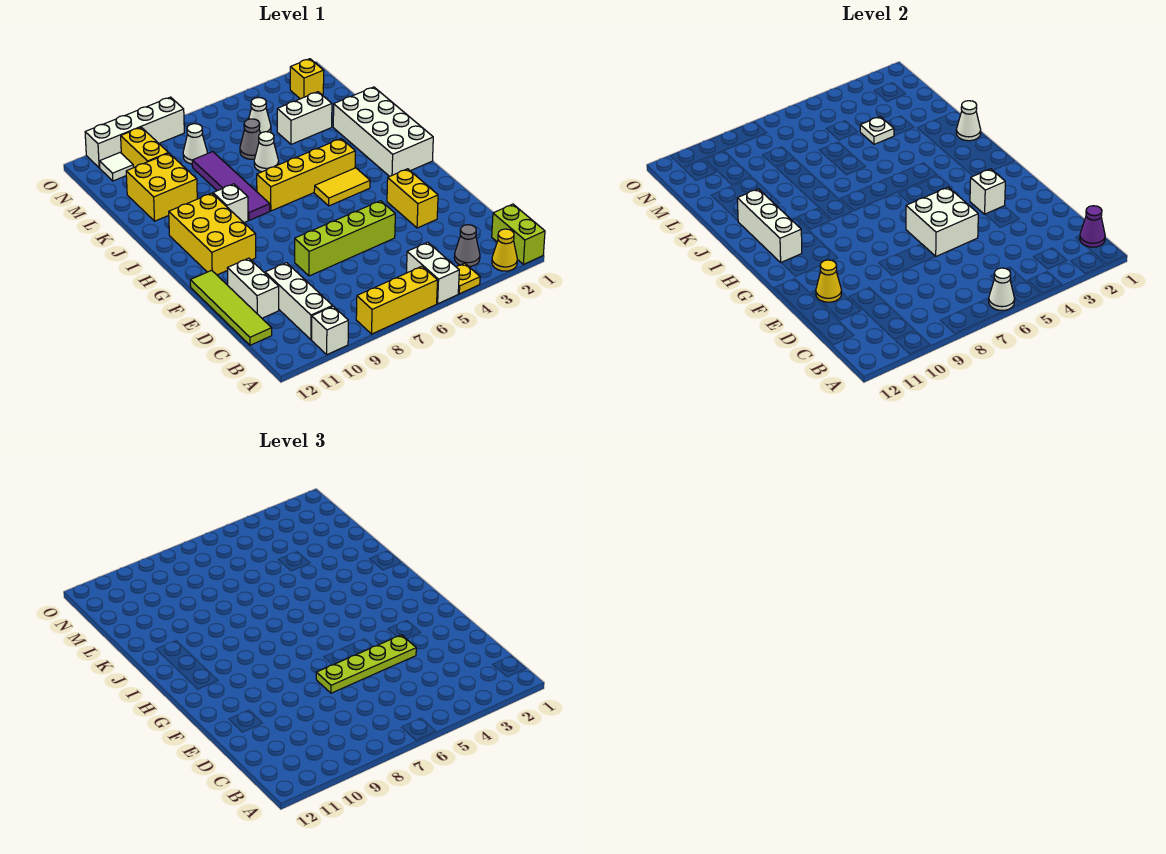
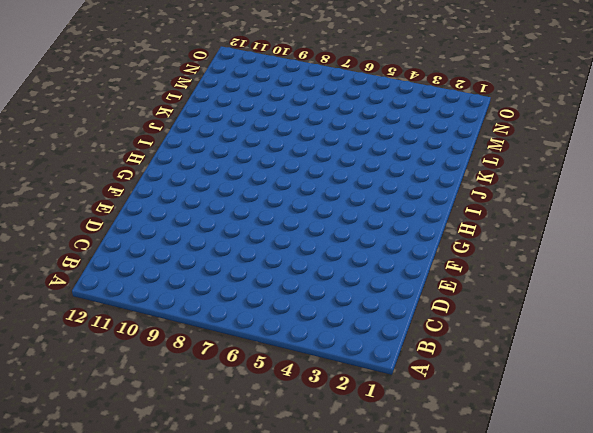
none -> lime 1x2 brick [492,204,545,264]
none -> yellow 1x1 cone [492,229,517,271]
none -> yellow 1x1 plate [457,263,480,294]
none -> white 1x2 brick [406,242,459,304]

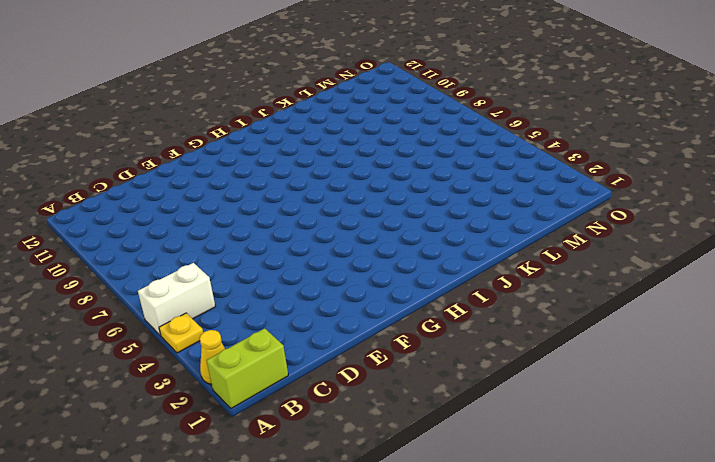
none -> yellow 1x3 brick [356,266,437,334]
none -> white 1x1 brick [312,306,348,355]
none -> grey 1x1 cone [454,225,480,267]
none -> white 1x3 brick [265,263,333,340]

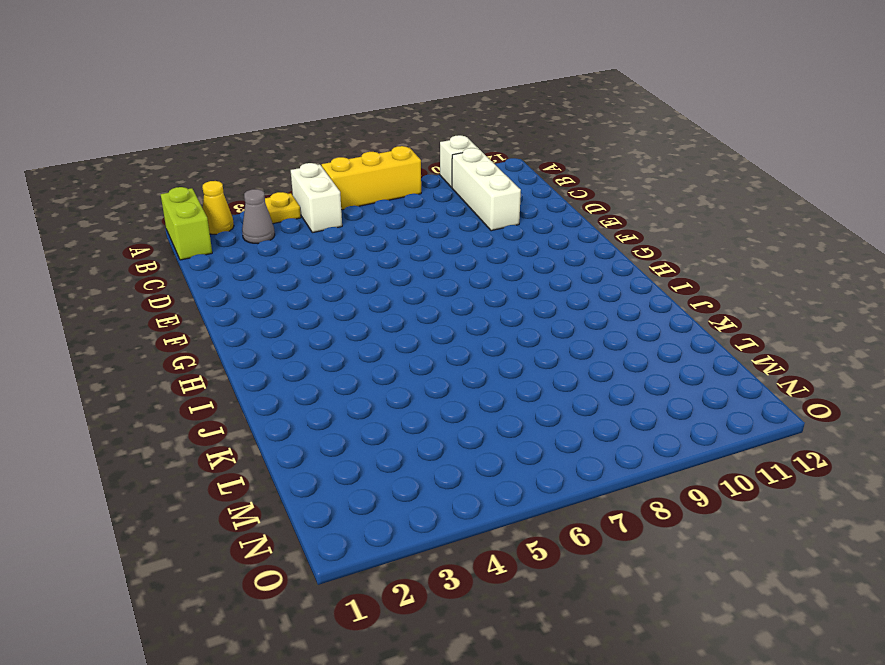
none -> lime 1x4 tile [190,270,272,345]
none -> white 1x2 brick [227,258,279,318]
none -> yellow 1x2 brick [387,169,438,228]
none -> lime 1x4 brick [295,201,395,276]

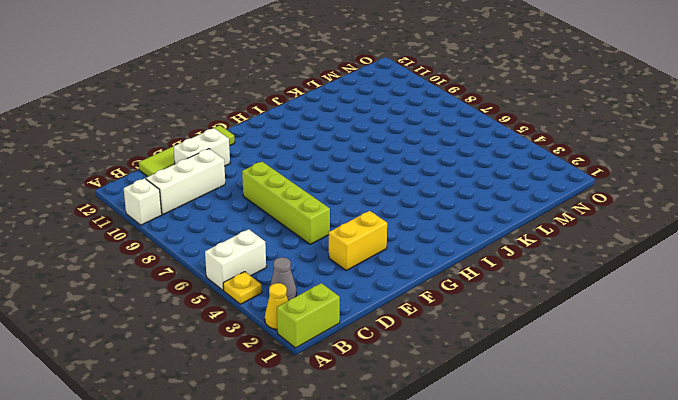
none -> yellow 1x3 brick [356,266,437,334]
none -> yellow 2x3 brick [168,193,256,275]
none -> white 2x4 brick [333,87,433,176]
none -> yellow 1x2 tile [314,168,370,206]

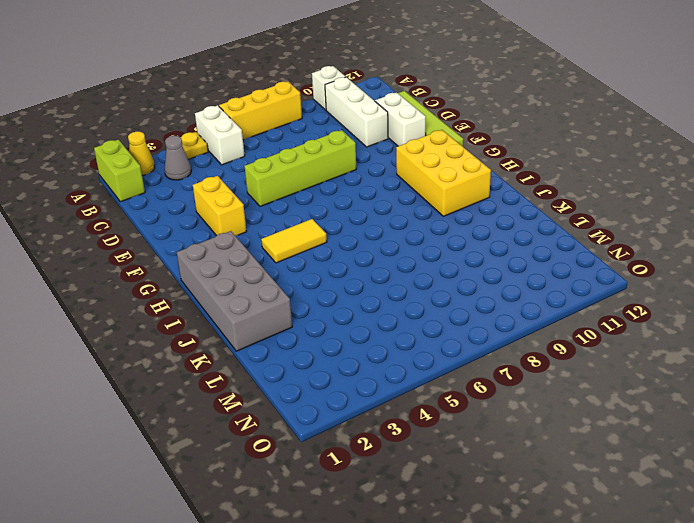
grey 2x4 brick [177,231,292,351] -> white 2x4 brick [333,87,433,176]
none -> yellow 1x4 brick [257,139,355,211]
none -> purple 1x4 tile [192,152,270,220]
none -> white 1x1 brick [213,184,248,223]
none -> white 1x1 cone [254,132,279,172]

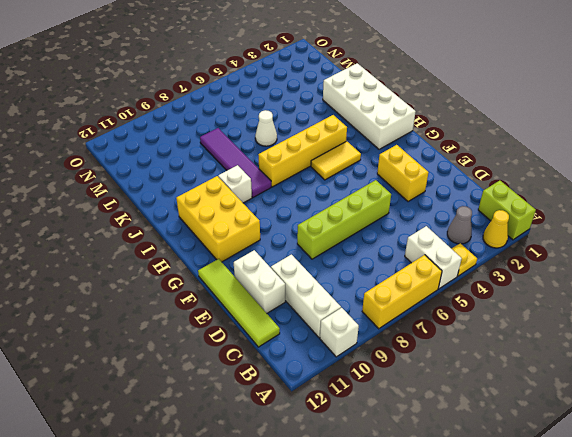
none -> yellow 2x2 brick [126,153,197,221]
none -> white 1x2 brick [277,92,332,144]
none -> grey 1x1 cone [240,119,260,159]
none -> white 1x1 cone [249,98,271,133]

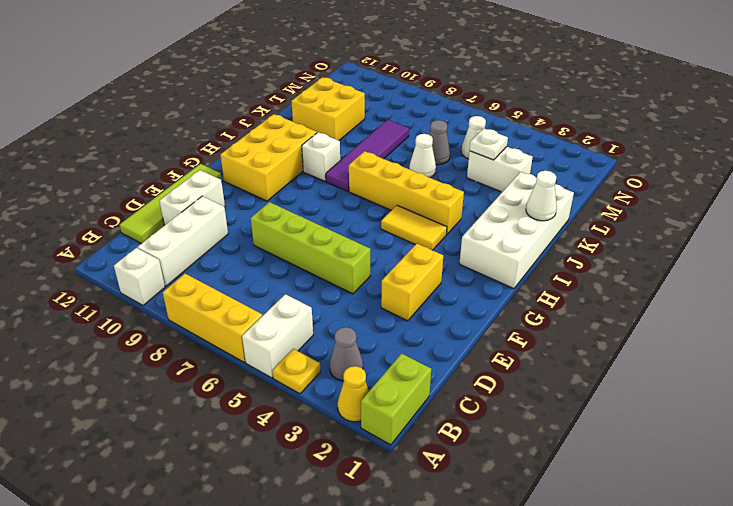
none -> white 1x1 cone [183,124,207,164]
none -> yellow 1x2 brick [121,127,168,168]
none -> yellow 1x1 brick [290,59,324,99]
none -> white 1x1 tile [100,153,133,181]

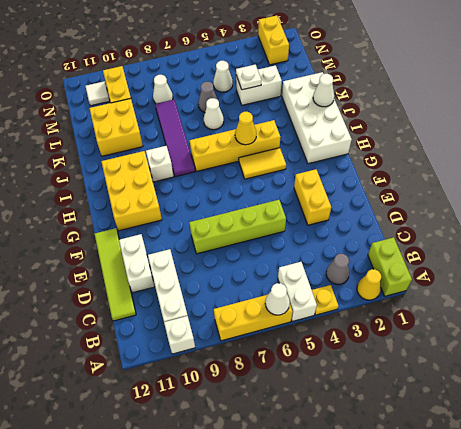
yellow 1x1 cone [235,112,256,145] -> yellow 1x1 cone moved to [816,260,842,302]
yellow 1x2 brick [258,15,289,65] -> yellow 1x1 brick [290,59,324,99]
none -> white 1x4 brick [85,97,184,168]
none -> purple 1x1 cone [1080,206,1105,247]
none -> white 2x2 brick [906,187,978,256]
none -> white 1x1 brick [970,169,1005,214]

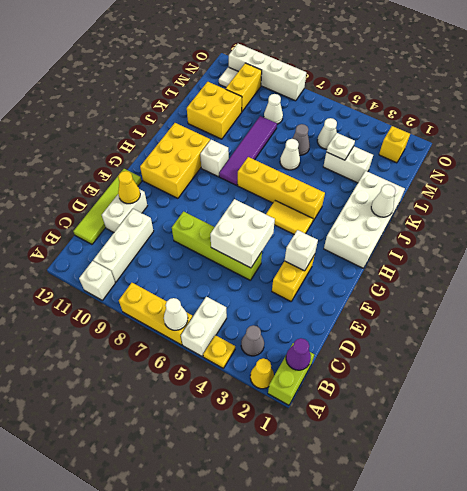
none -> white 1x3 brick [737,189,802,262]
none -> lime 1x4 plate [316,635,416,693]

